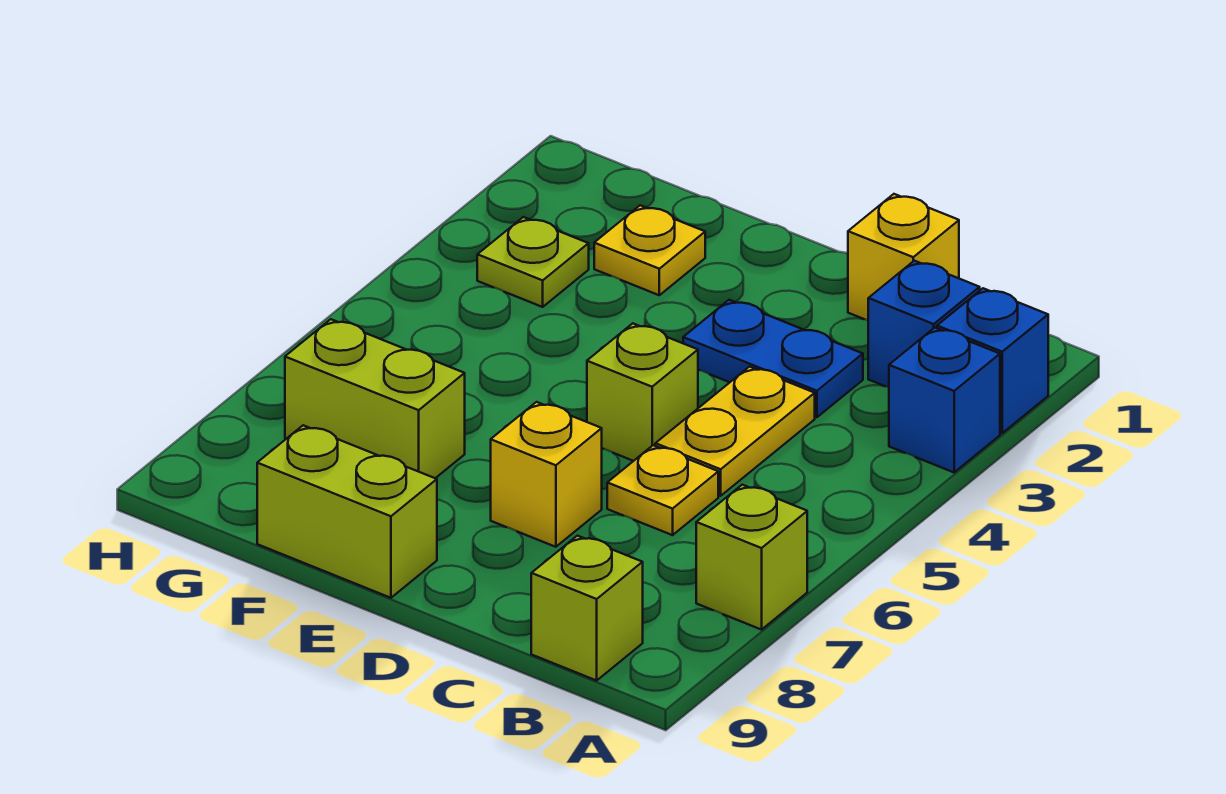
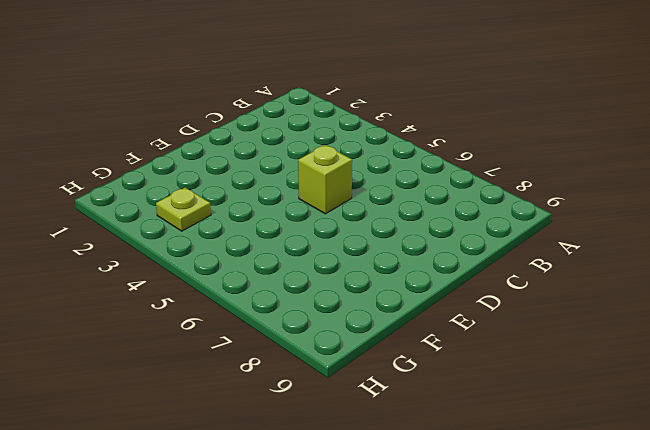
none -> blue 1x1 brick [937,288,1048,433]
none -> blue 1x1 brick [889,328,1000,472]
none -> lime 1x1 brick [696,485,807,630]

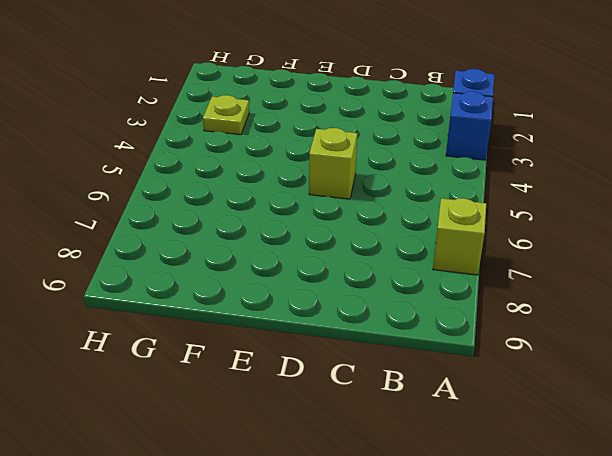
none -> blue 1x1 brick [868,261,980,387]
none -> lime 1x1 brick [531,536,643,681]
none -> yellow 1x1 brick [848,194,959,320]

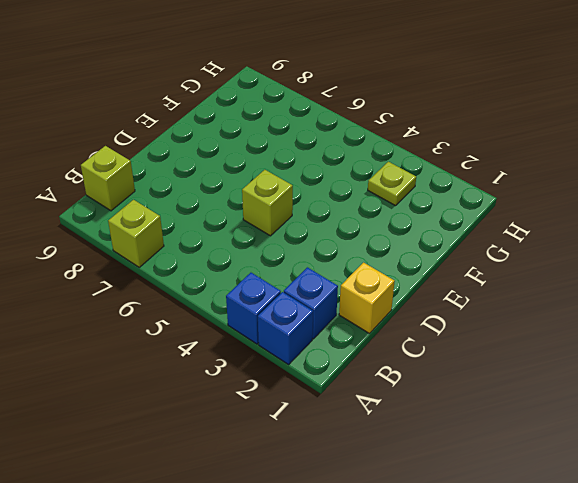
none -> blue 1x2 plate [683,300,863,417]
none -> yellow 1x2 plate [655,367,815,496]
none -> yellow 1x1 plate [607,445,718,535]

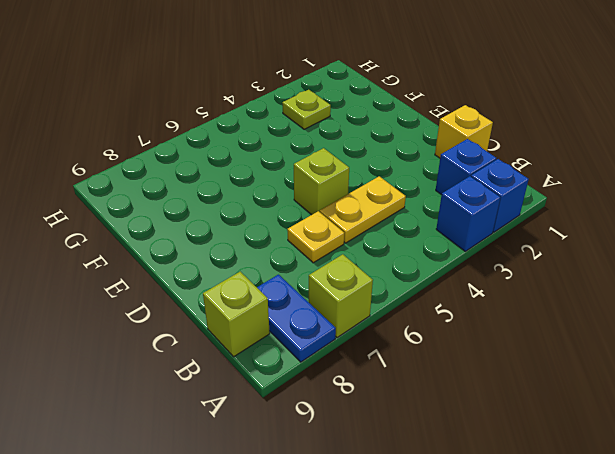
blue 1x2 plate [257,275,336,362] -> blue 1x2 plate moved to [683,300,863,417]
none -> yellow 1x1 brick [491,402,602,547]
none -> lime 1x2 brick [257,425,437,598]
none -> yellow 1x1 plate [594,205,705,295]

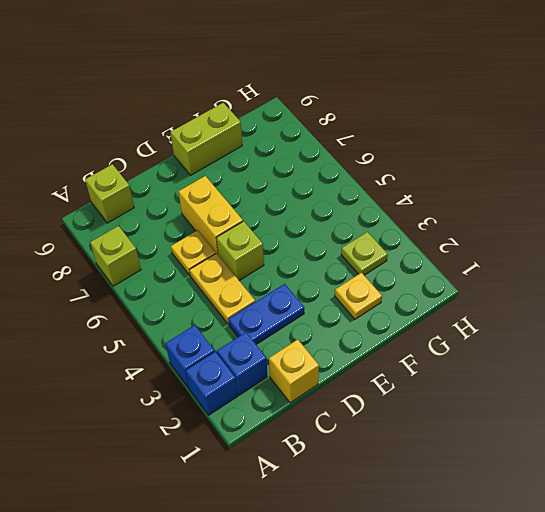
yellow 1x2 brick [179,176,243,254] -> yellow 1x1 brick [491,402,602,547]
none -> lime 1x2 brick [285,319,465,478]

